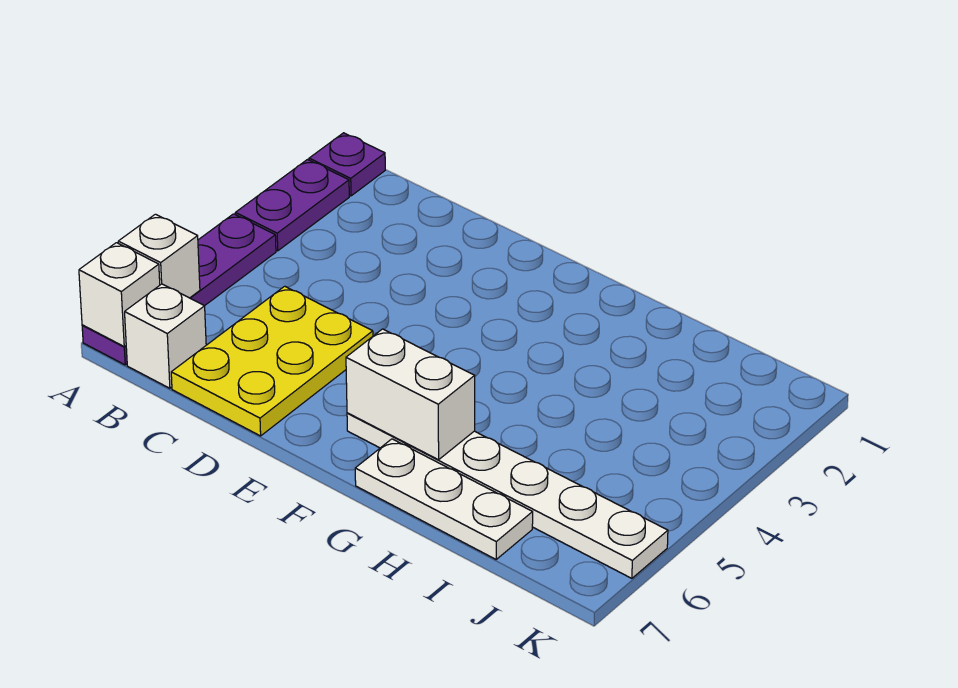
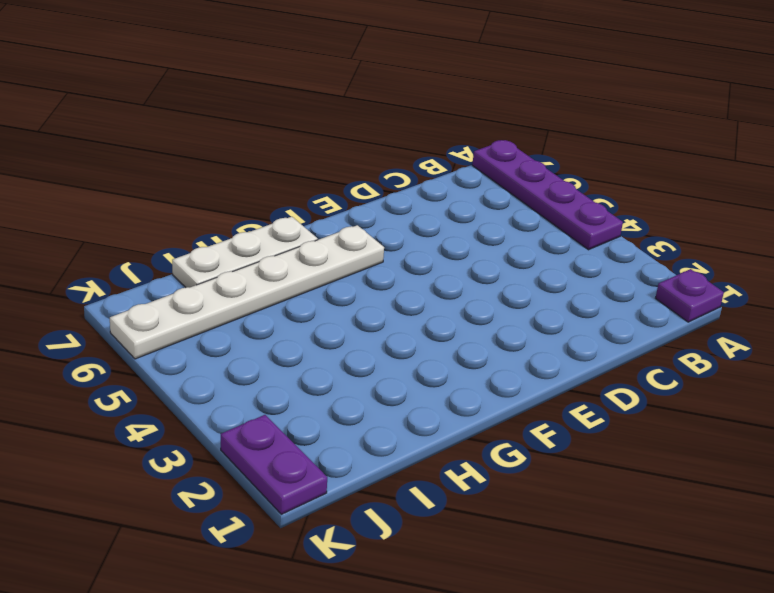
purple 1x2 plate [221,415,327,514] -> purple 1x2 plate moved to [235,160,349,251]
none -> white 1x1 brick [125,284,206,388]
none -> yellow 2x3 plate [171,286,373,436]

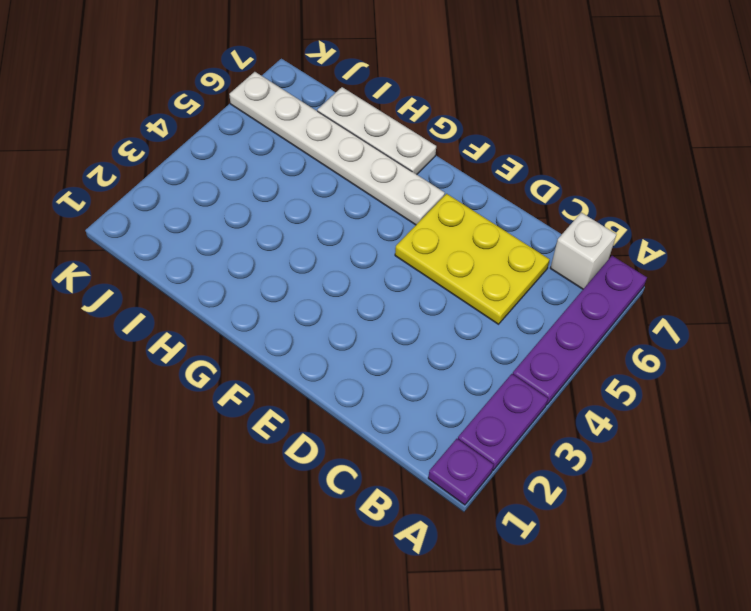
yellow 2x3 plate [395,194,550,324] -> yellow 2x3 plate turned to [171,286,373,436]
none -> white 1x1 brick [118,214,200,298]
none -> white 1x1 brick [79,243,160,346]

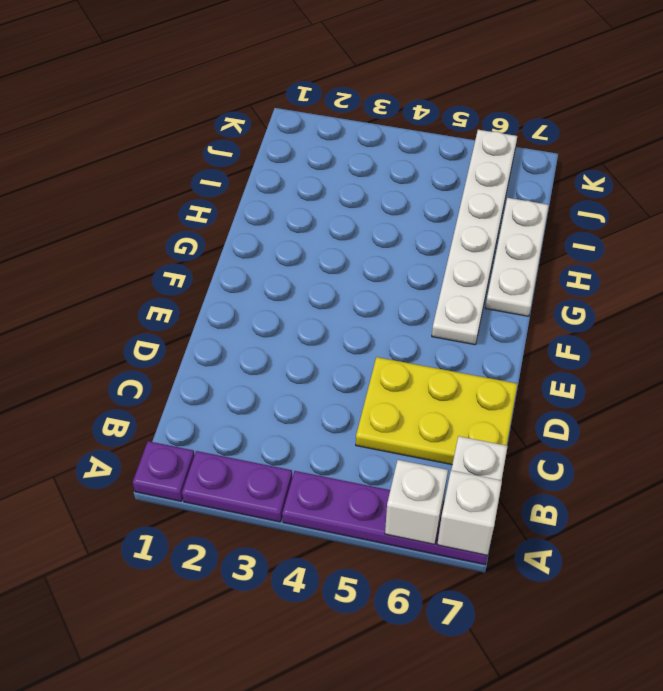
none -> white 1x2 brick [346,329,475,460]

